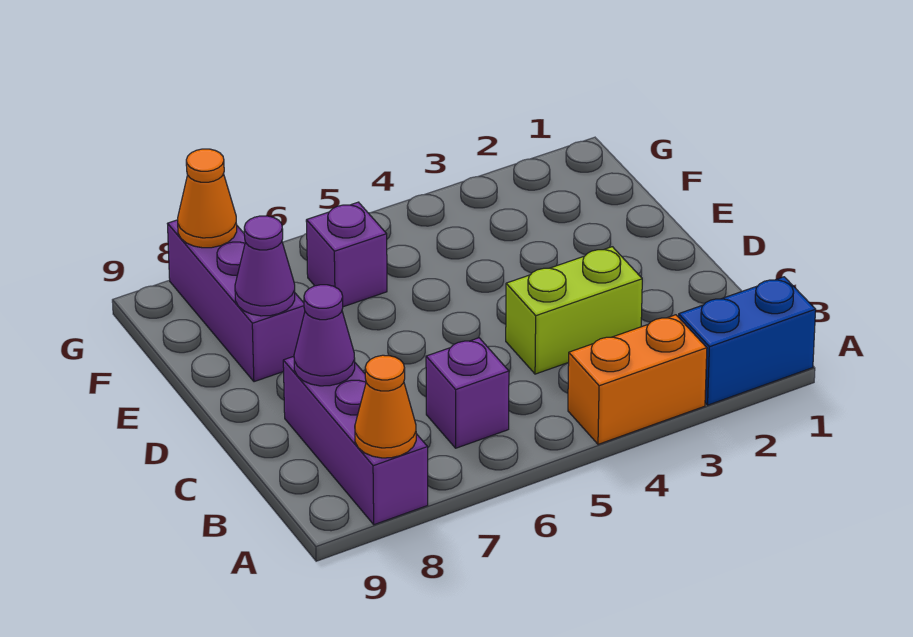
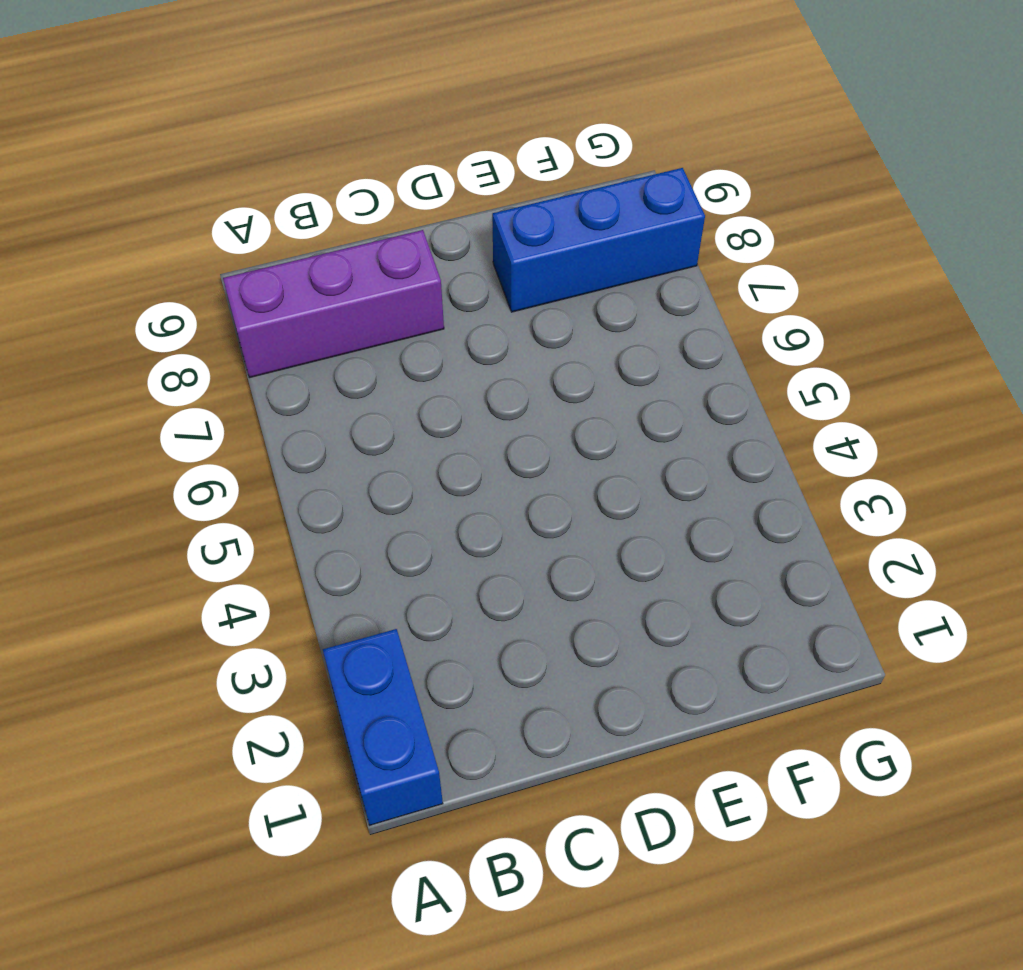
blue 1x3 brick [492,168,705,312] -> purple 1x3 brick [168,220,305,382]
none -> orange 1x2 brick [568,315,707,444]
none -> purple 1x1 brick [426,338,509,448]

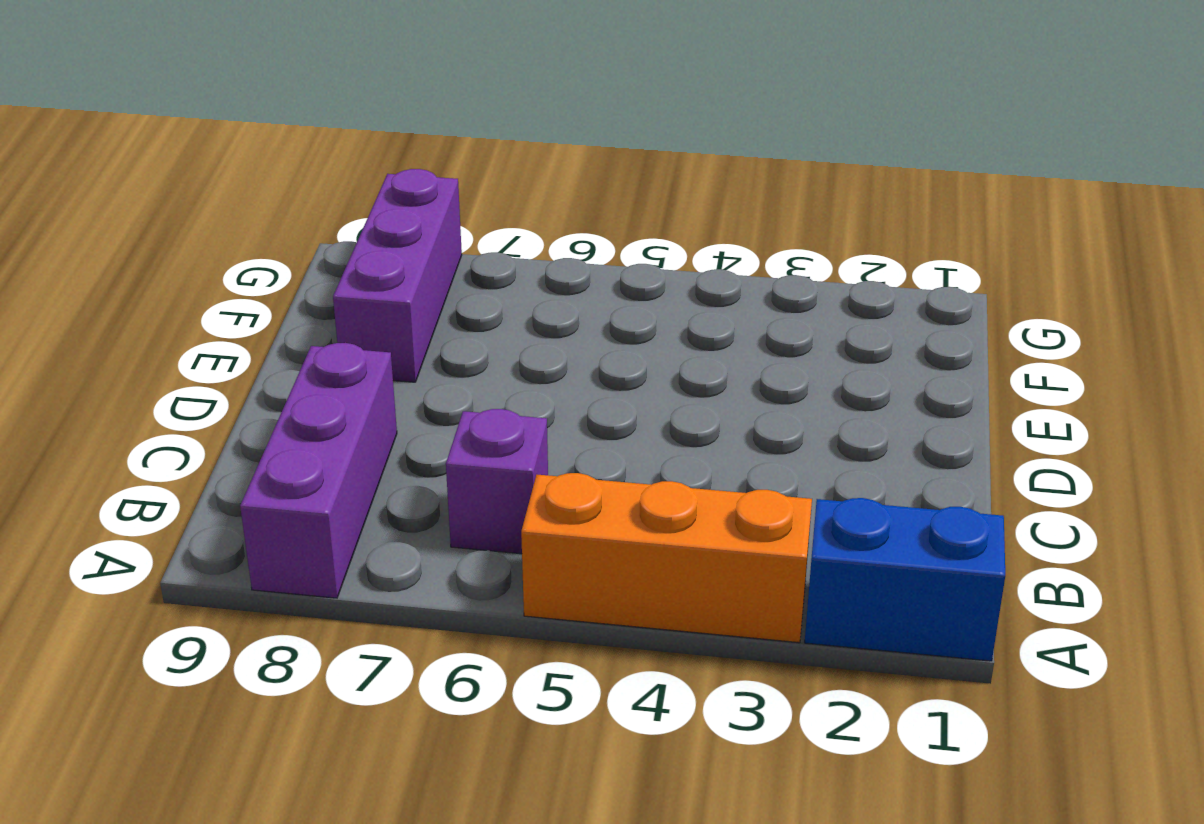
orange 1x3 brick [521,473,812,643] -> orange 1x2 brick [568,315,707,444]
none -> lime 1x2 brick [506,247,642,374]
none -> purple 1x1 brick [306,202,387,307]

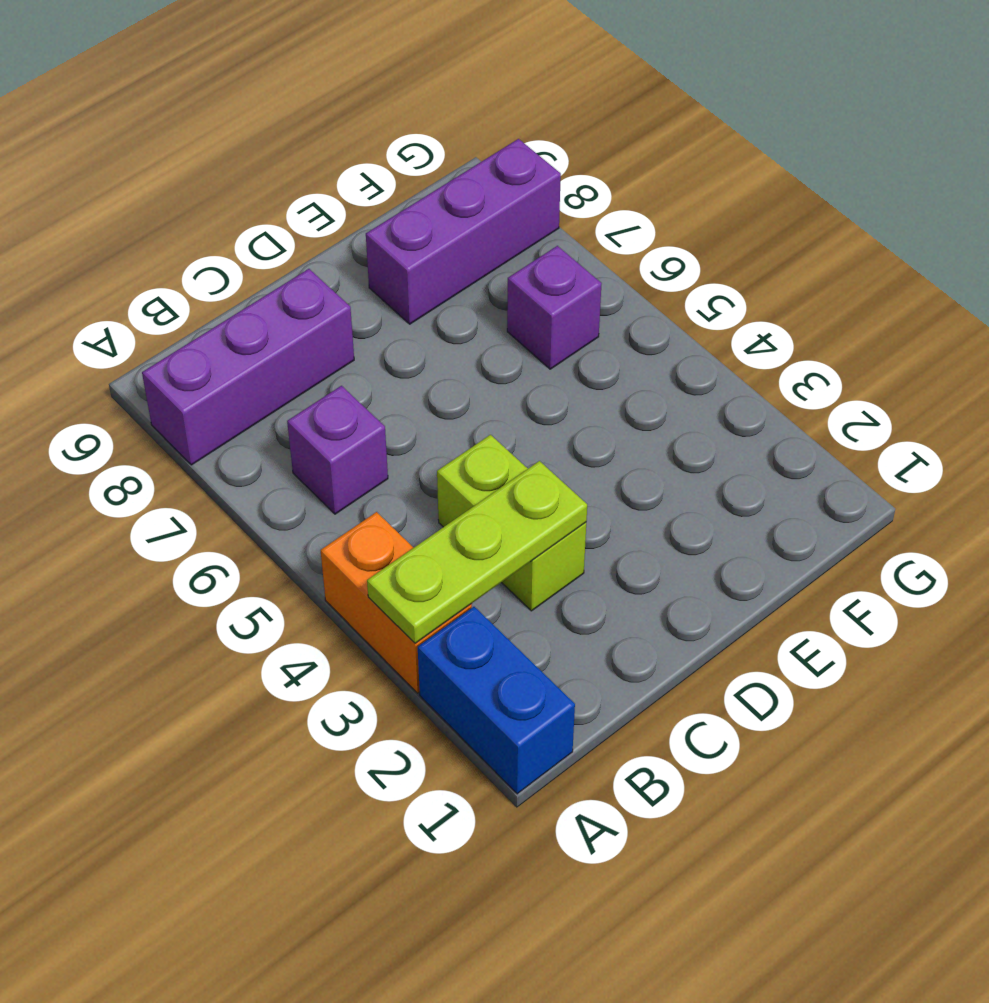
lime 1x3 plate [367,461,587,643] -> none
none -> orange 1x1 cone [355,355,416,458]
none -> purple 1x1 cone [294,285,355,386]

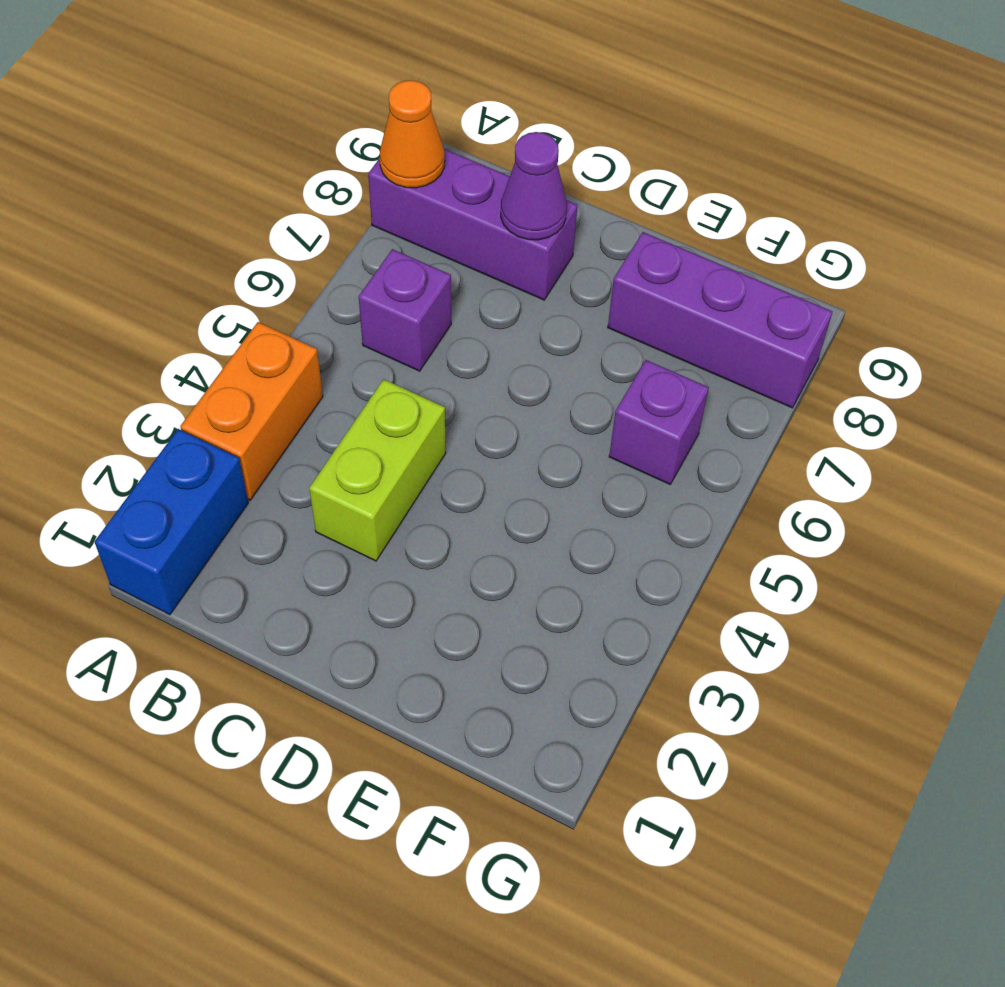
none -> purple 1x1 cone [235,216,295,316]
none -> orange 1x1 cone [178,149,237,248]

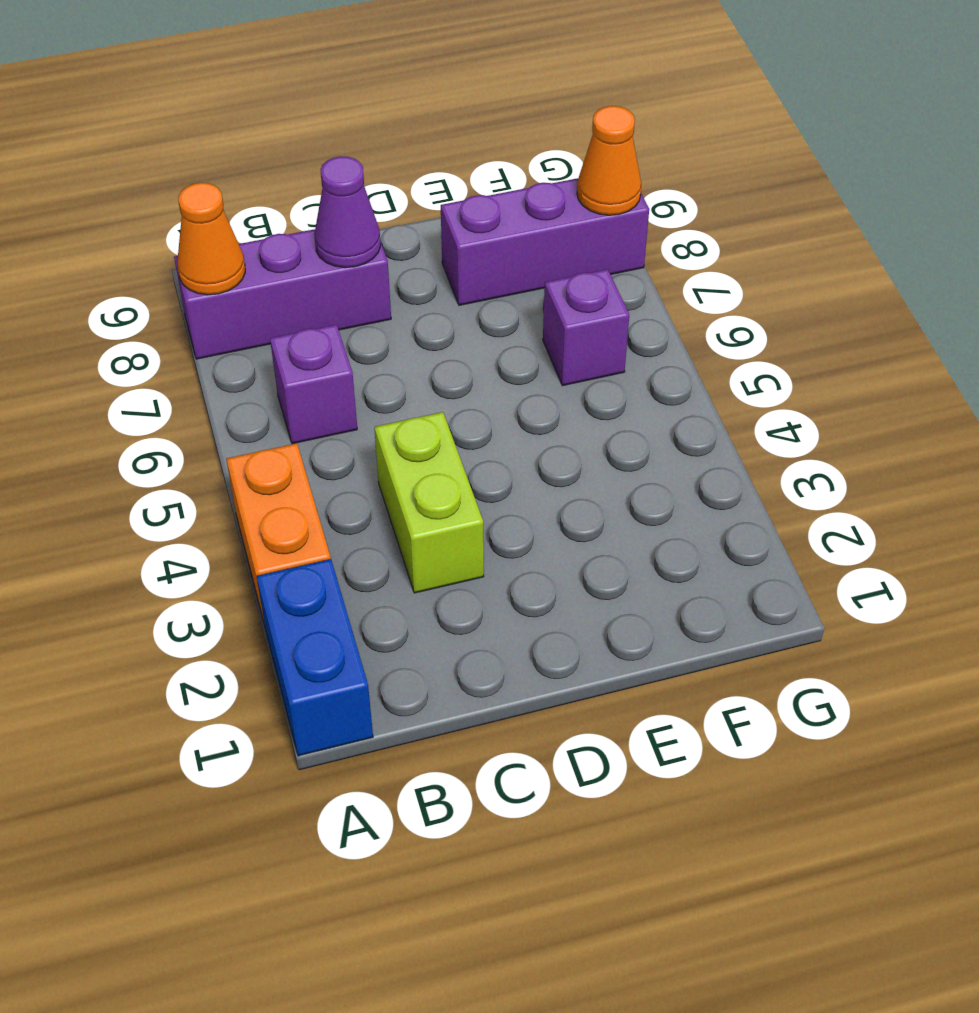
none -> purple 1x1 cone [235,216,295,316]

